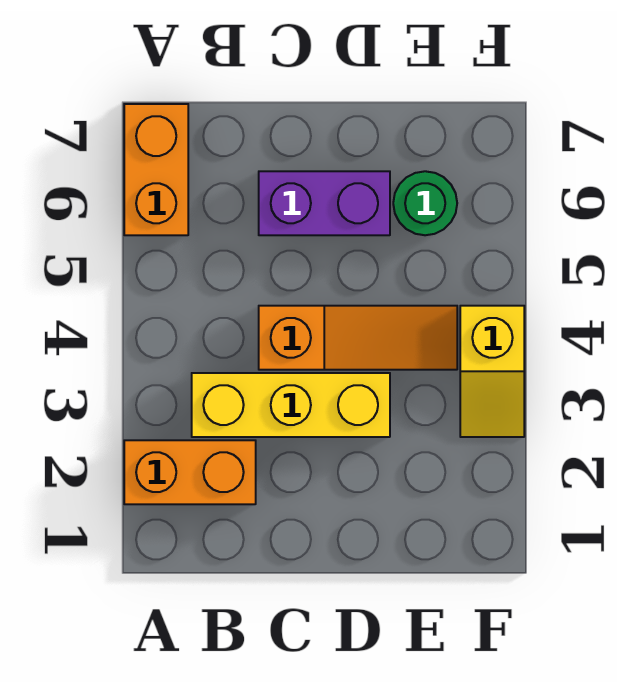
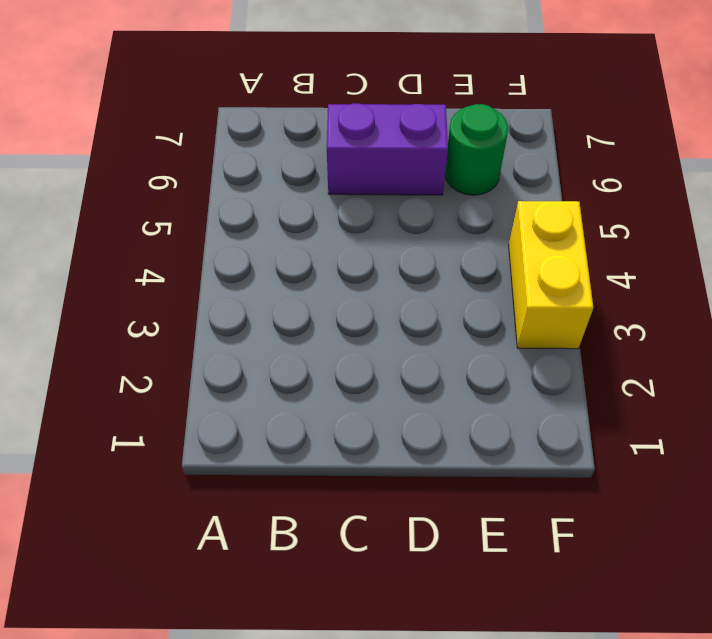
yellow 1x2 brick [509,201,593,349] -> yellow 1x2 slope [460,306,524,437]
none -> orange 1x2 brick [124,440,256,504]
none -> orange 1x2 brick [124,104,188,235]

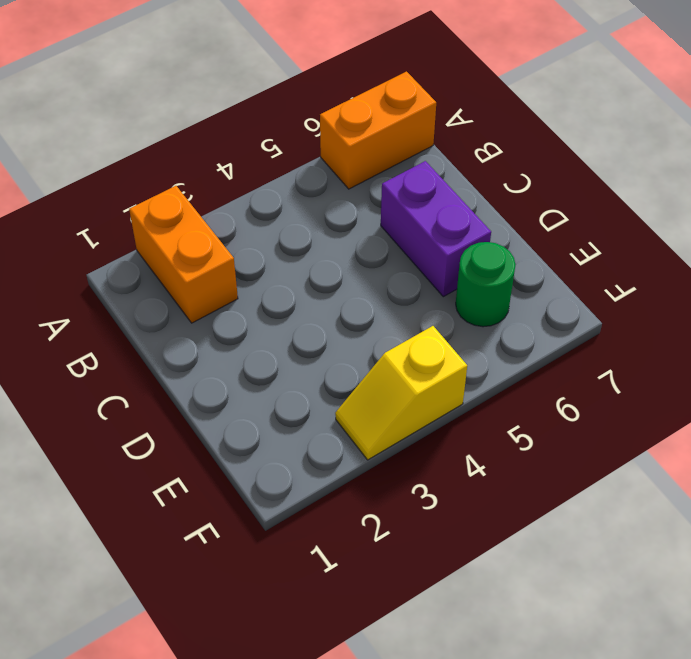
none -> yellow 1x3 brick [192,373,390,437]
none -> orange 1x3 slope [259,306,457,370]

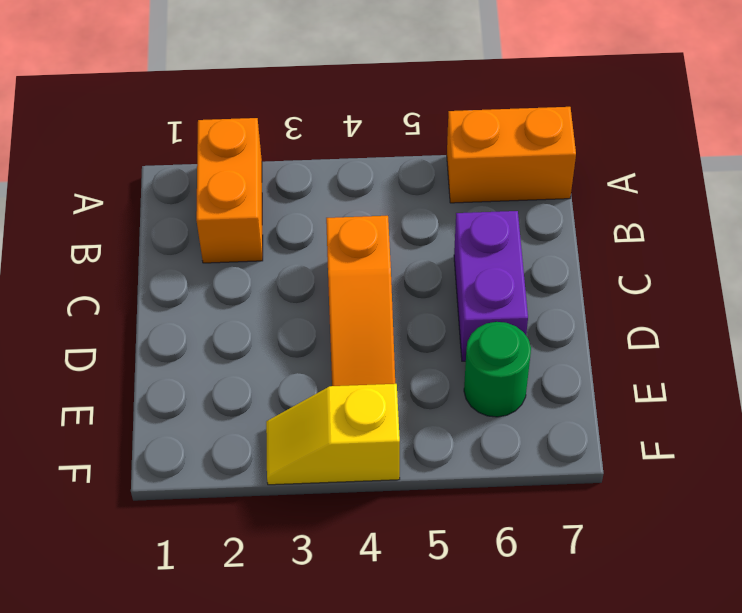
none -> yellow 1x3 brick [192,373,390,437]

